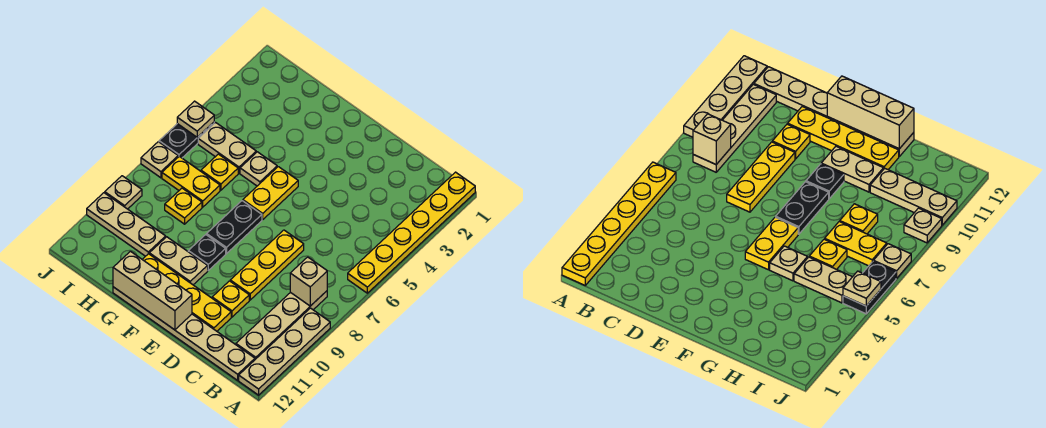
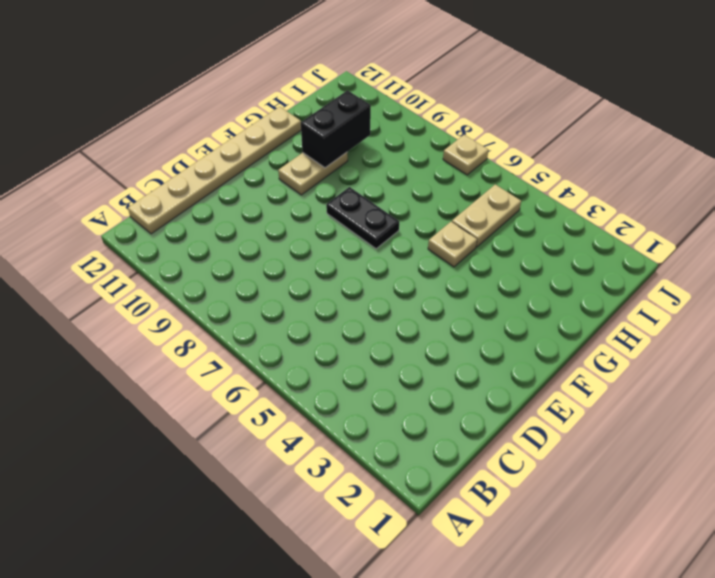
black 1x2 brick [301,90,371,168] -> none
none -> yellow 1x6 plate [348,172,475,293]
none -> tan 1x4 plate [239,308,330,395]
none -> tan 1x4 plate [236,291,327,359]

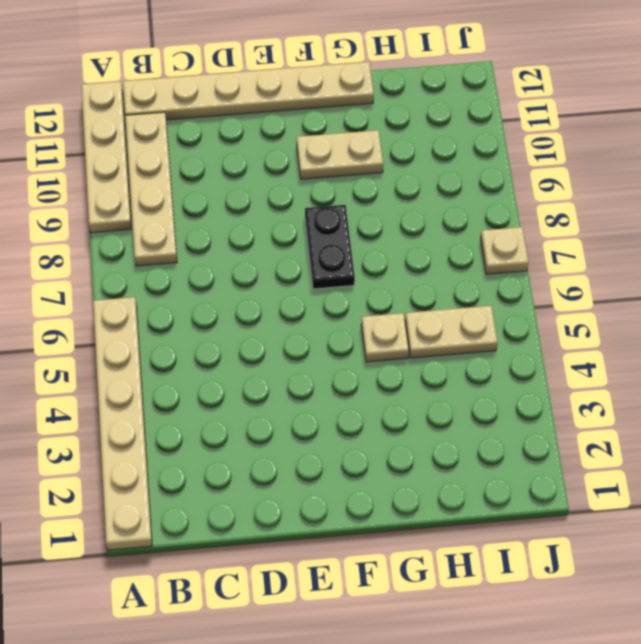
tan 1x6 plate [93,297,152,550] -> yellow 1x6 plate [348,172,475,293]
none -> yellow 1x3 plate [230,230,304,300]
none -> yellow 1x1 plate [212,281,249,317]
none -> yellow 1x4 plate [142,254,231,331]

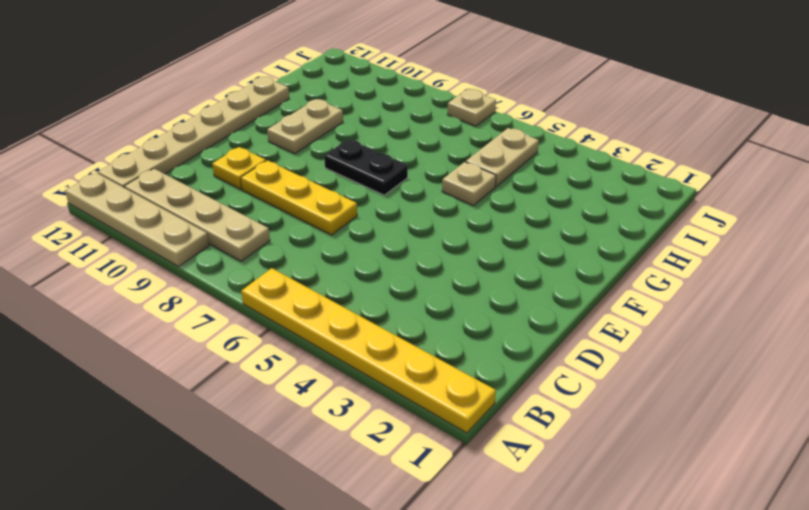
none -> yellow 1x4 plate [142,254,231,331]
none -> yellow 1x2 plate [243,167,298,219]
none -> black 1x1 plate [188,235,226,270]

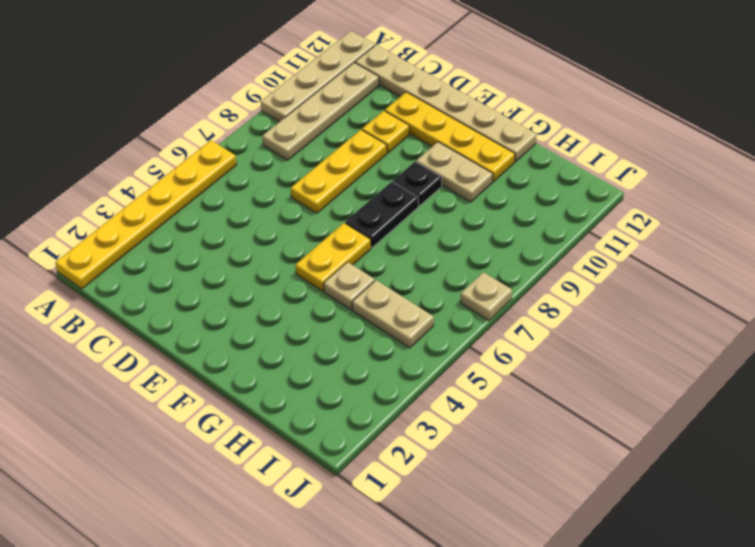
none -> yellow 1x1 plate [201,154,238,190]
none -> yellow 1x2 plate [162,156,220,207]
none -> yellow 1x1 plate [165,188,202,224]

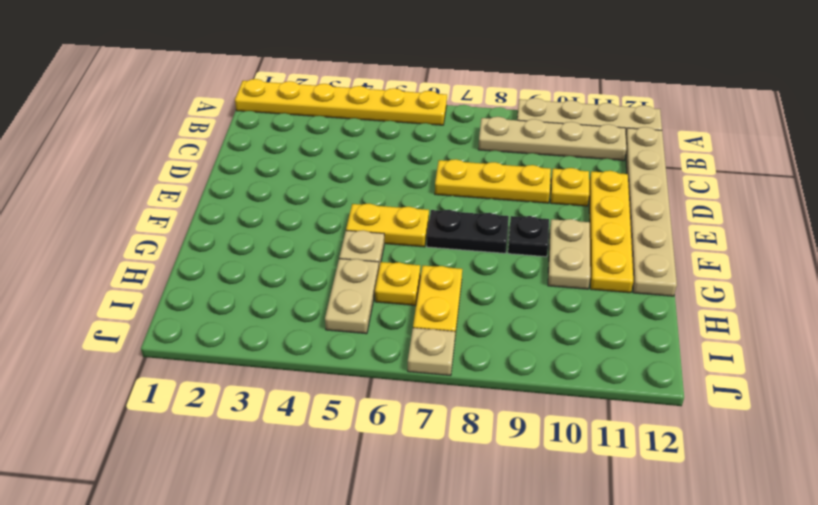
none -> yellow 1x1 plate [165,188,202,224]
none -> tan 1x3 plate [87,193,166,256]
none -> black 1x2 plate [159,122,214,158]

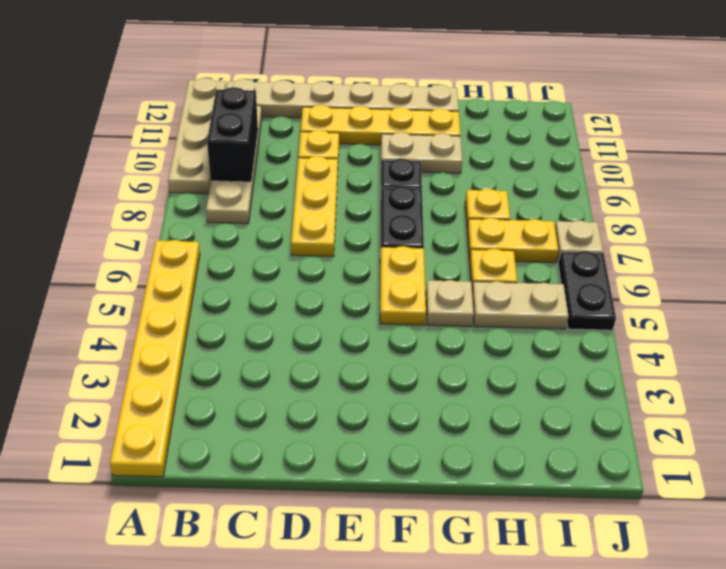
black 1x2 brick [207,87,258,182] -> none
none -> tan 1x3 plate [87,193,166,256]
none -> tan 1x1 plate [105,176,142,209]
none -> tan 1x1 brick [290,257,327,306]

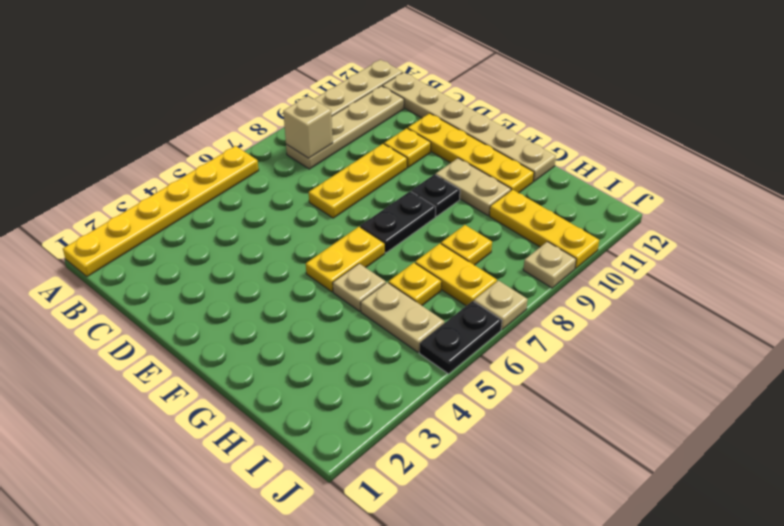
yellow 1x3 plate [490,190,599,268] -> tan 1x3 plate [87,193,166,256]
none -> tan 1x3 brick [113,251,192,330]
none -> tan 1x1 plate [177,101,214,137]

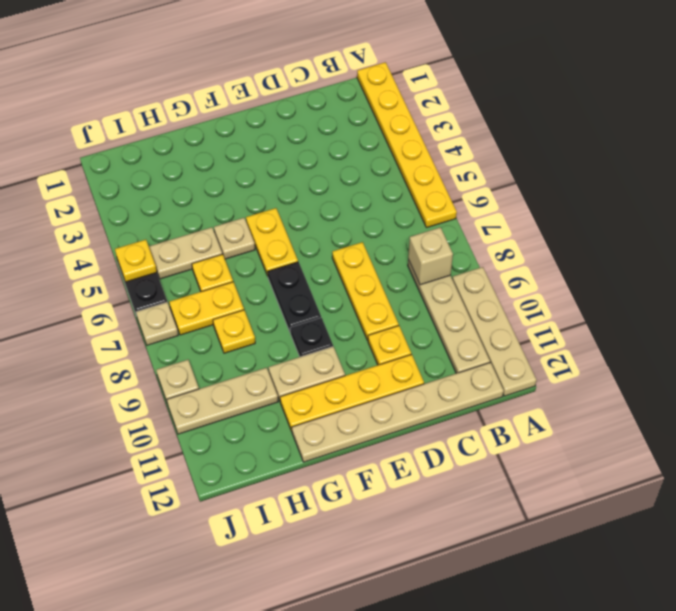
yellow 1x1 plate [115,240,157,282] -> tan 1x1 plate [177,101,214,137]
none -> tan 1x3 brick [113,251,192,330]

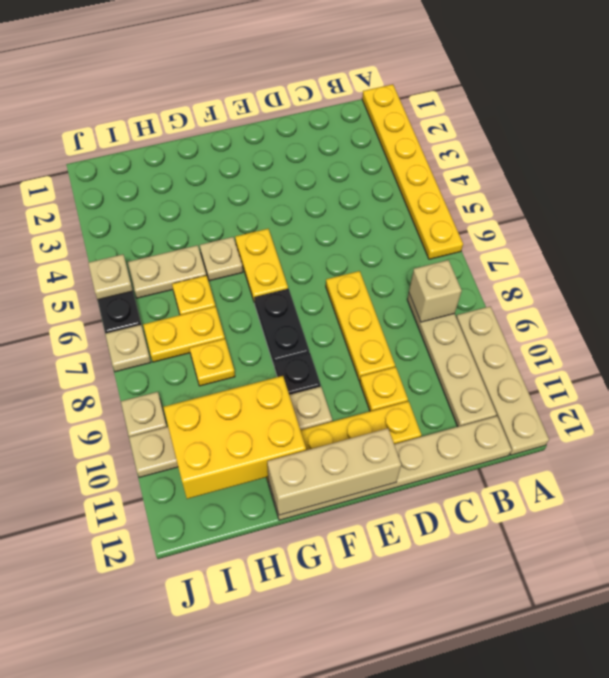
yellow 2x3 brick [163,376,306,499] -> none

